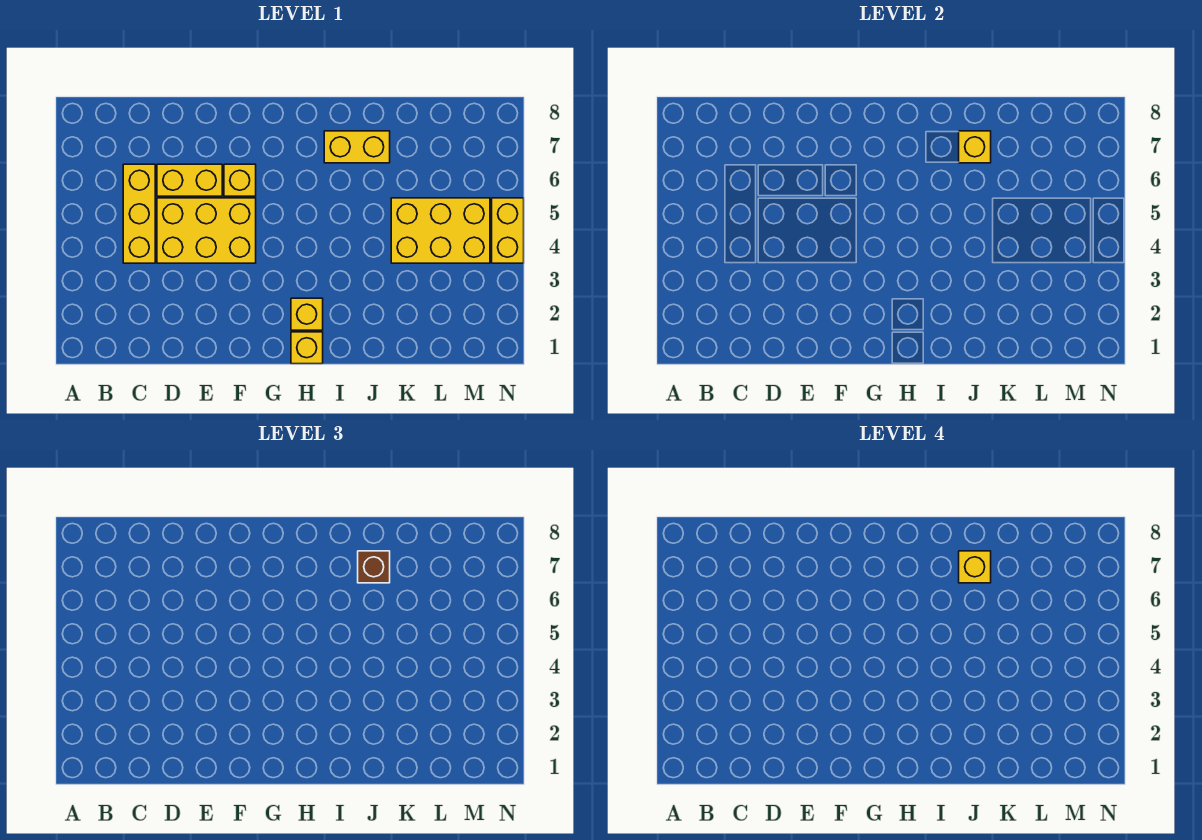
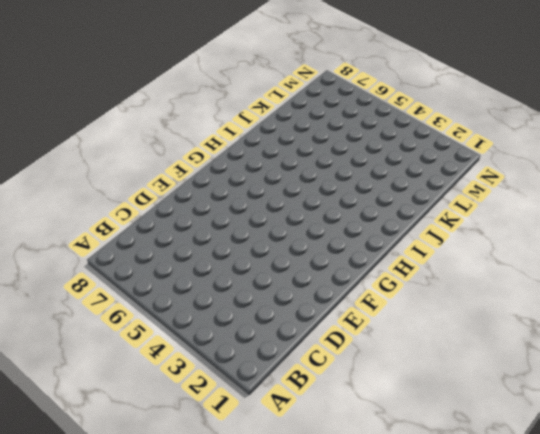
none -> yellow 1x3 brick [123,164,155,263]
none -> yellow 2x3 brick [157,198,256,263]
none -> yellow 1x2 brick [157,164,222,196]

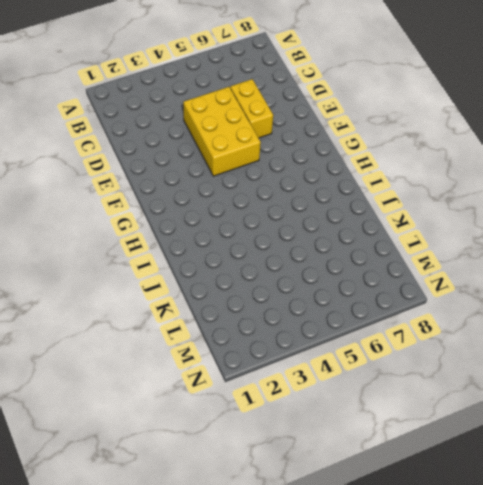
none -> yellow 1x3 brick [123,164,155,263]
none -> yellow 1x1 brick [224,164,256,196]
none -> yellow 1x1 brick [291,332,323,364]

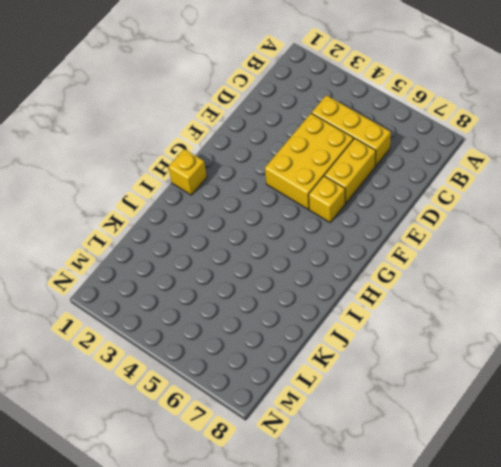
none -> yellow 1x1 brick [291,298,323,330]
none -> yellow 1x2 brick [324,131,390,163]
none -> yellow 2x3 brick [391,198,490,263]

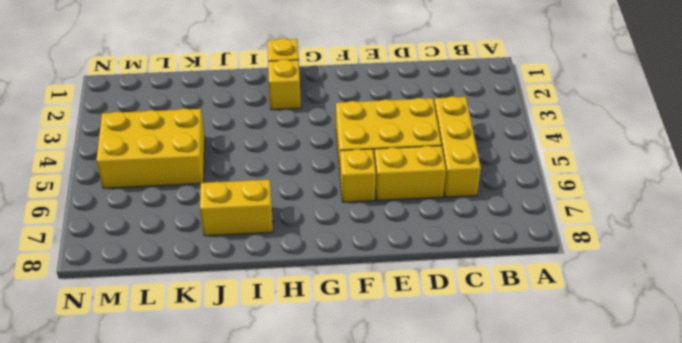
none -> yellow 1x2 brick [492,198,524,263]
none -> yellow 1x1 brick [959,131,991,163]
none -> brown 1x1 brick [358,551,390,583]

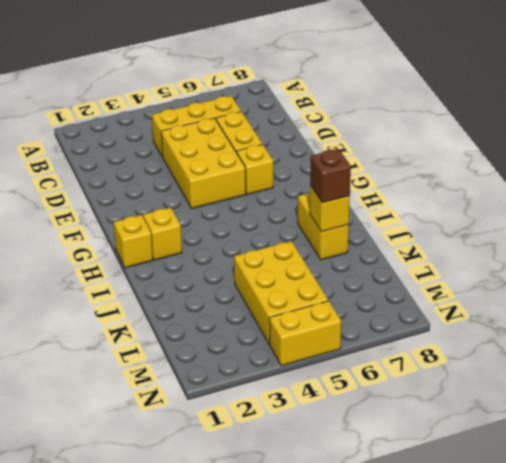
none -> yellow 1x1 brick [959,551,991,583]

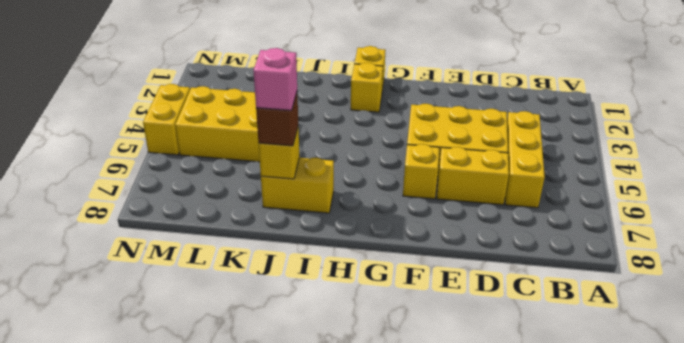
pink 1x1 brick [253,48,297,110] -> yellow 1x1 brick [959,551,991,583]

